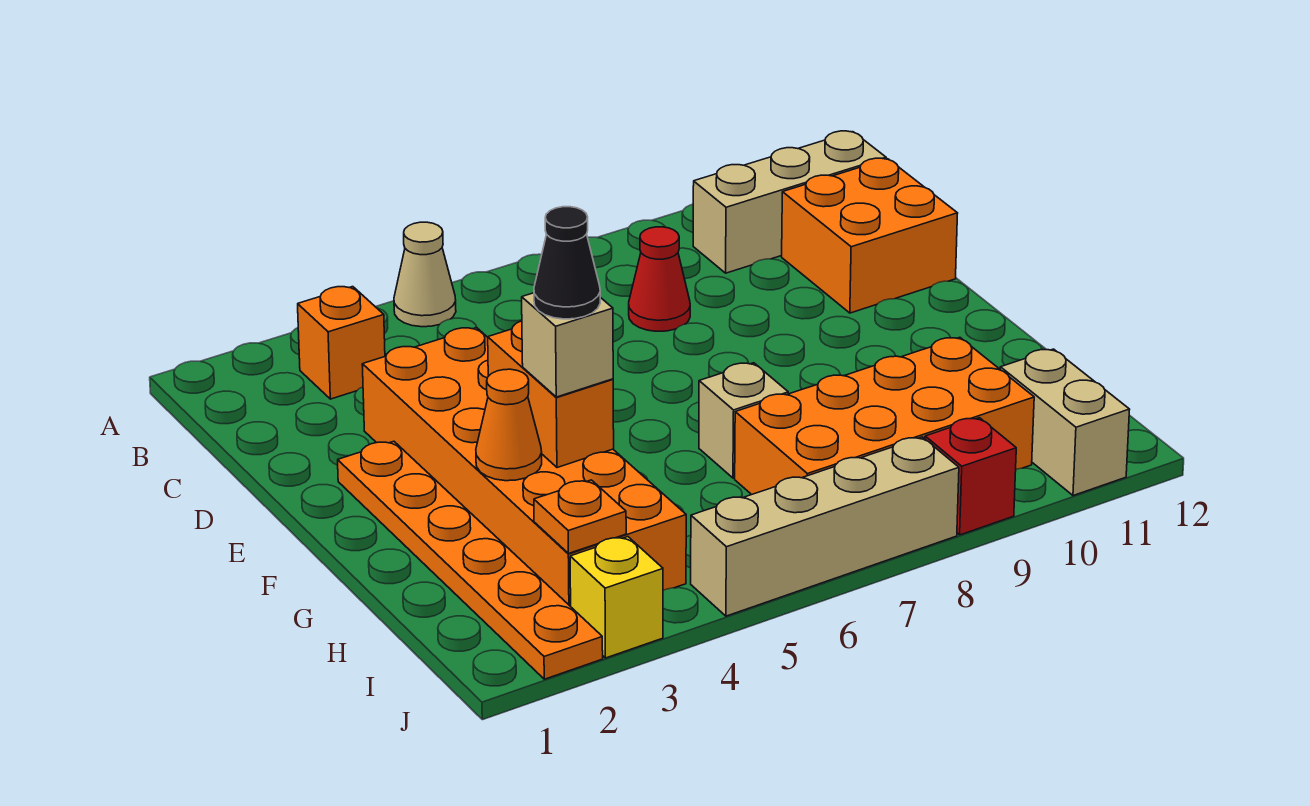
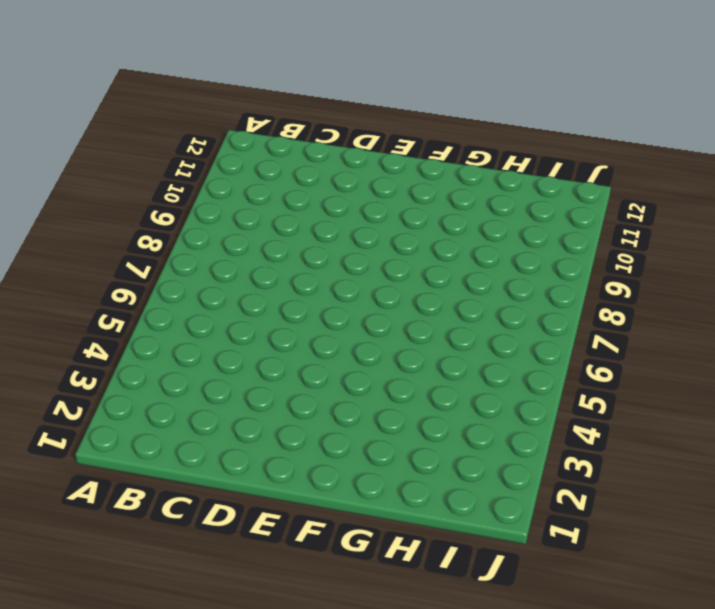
none -> tan 1x1 cone [394,222,456,327]
none -> orange 1x1 brick [298,287,385,399]
none -> tan 1x3 brick [693,131,886,273]

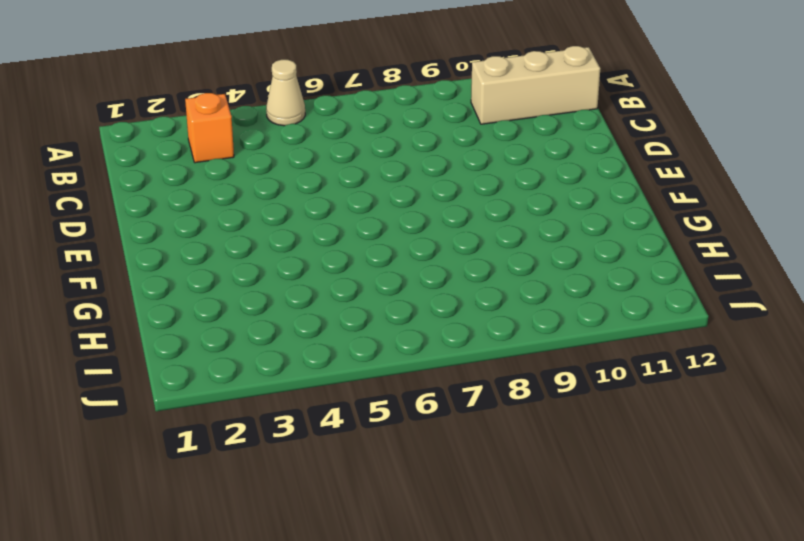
none -> red 1x1 cone [629,227,690,331]
none -> orange 2x2 brick [782,158,958,313]
none -> orange 2x6 brick [362,328,686,607]

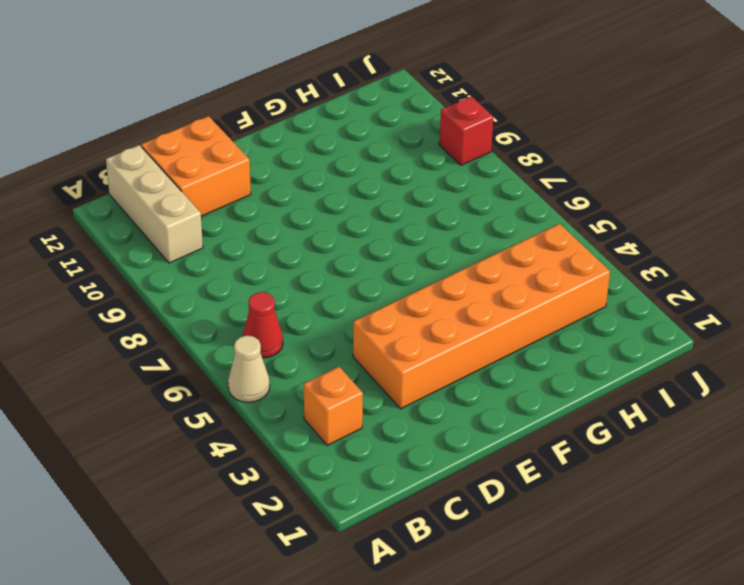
red 1x1 cone [243,292,283,358] -> red 1x1 cone moved to [629,227,690,331]
none -> orange 1x6 plate [338,441,603,679]
none -> tan 1x1 brick [699,363,788,478]
none -> orange 2x4 brick [735,337,1034,495]

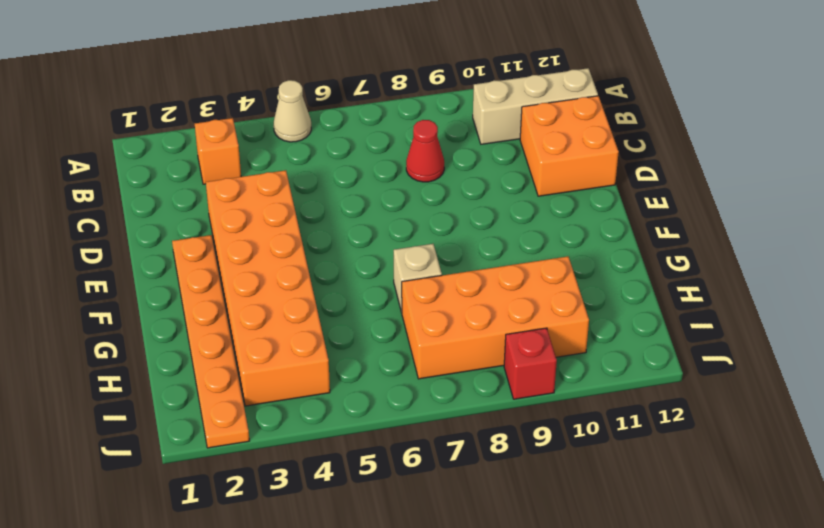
none -> tan 1x2 brick [1000,349,1130,496]
none -> yellow 1x1 brick [570,537,663,658]
none -> tan 1x4 brick [691,437,959,616]

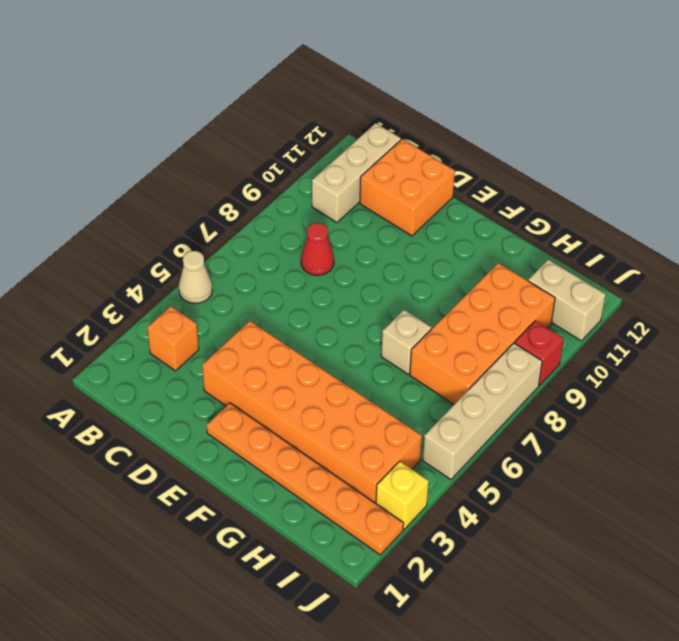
none -> orange 1x2 brick [488,321,614,468]
none -> orange 1x1 cone [476,369,542,481]
none -> orange 1x1 plate [534,480,626,554]

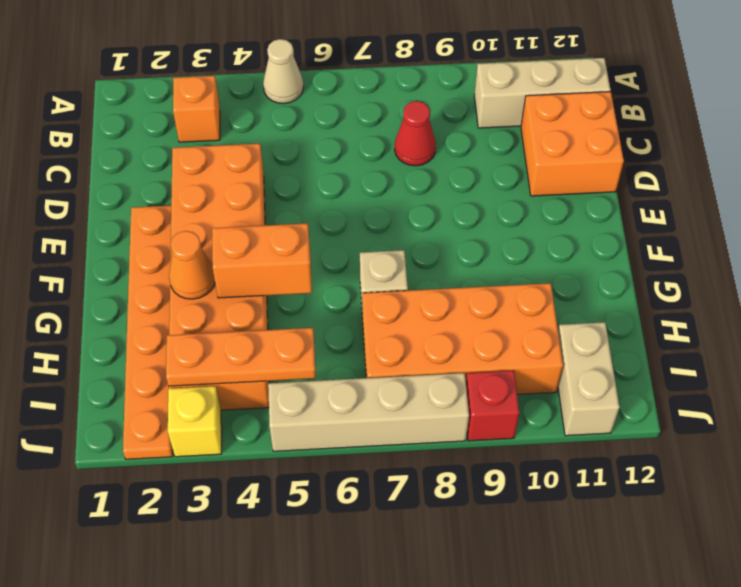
orange 1x2 brick [212,223,312,298] -> orange 1x2 brick turned to [488,321,614,468]
orange 1x3 plate [166,328,316,386] -> orange 1x1 plate [534,480,626,554]
none -> tan 1x1 brick [522,293,613,397]
none -> black 1x1 cone [534,207,600,319]

